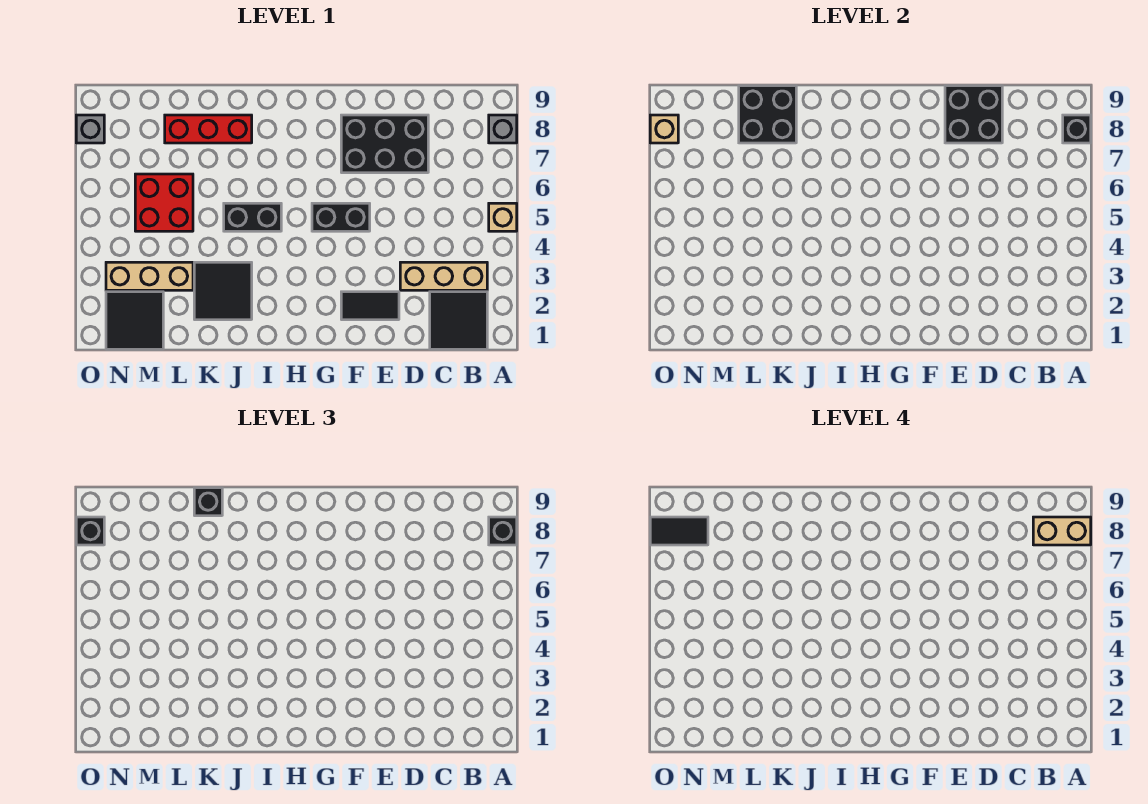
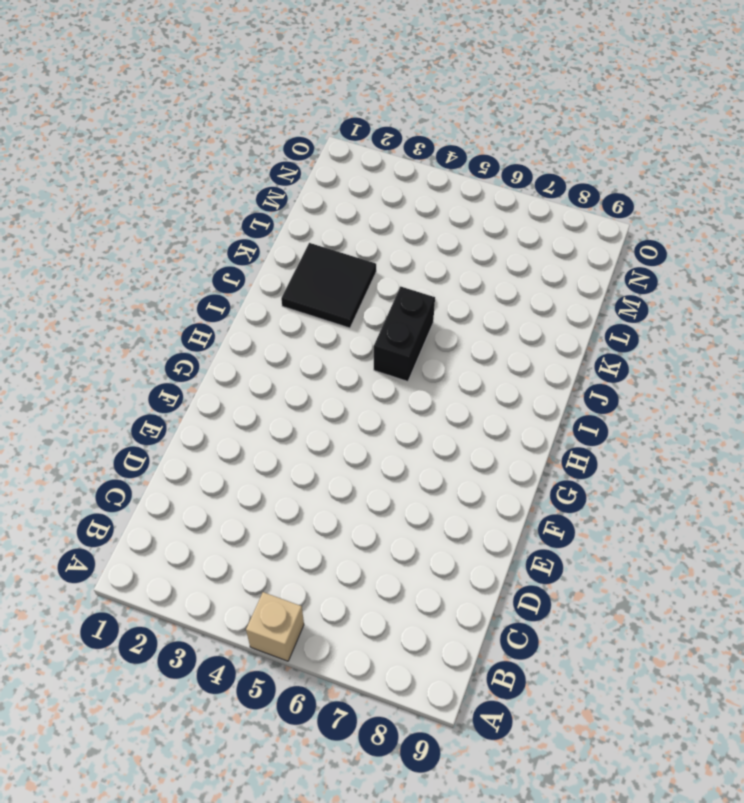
none -> grey 1x1 brick [489,115,517,143]
none -> black 2x2 tile [430,292,487,349]
none -> tan 1x3 brick [400,262,487,290]

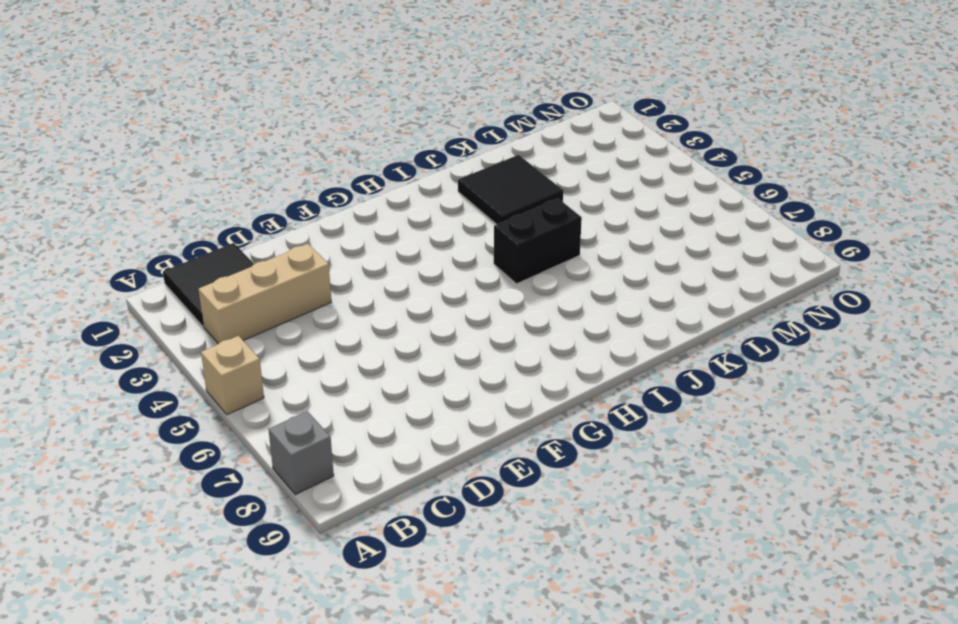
none -> black 2x3 brick [341,115,428,173]
none -> black 1x2 tile [341,292,399,320]
none -> black 1x2 brick [312,203,370,231]

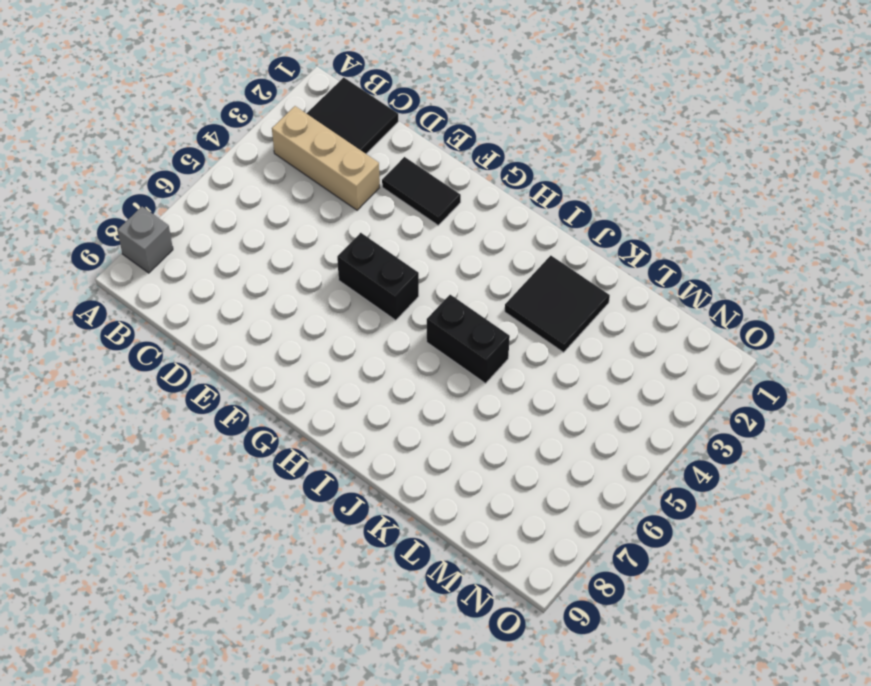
none -> tan 1x1 brick [489,203,517,231]
none -> black 2x3 brick [341,115,428,173]
none -> red 1x3 brick [165,115,252,143]

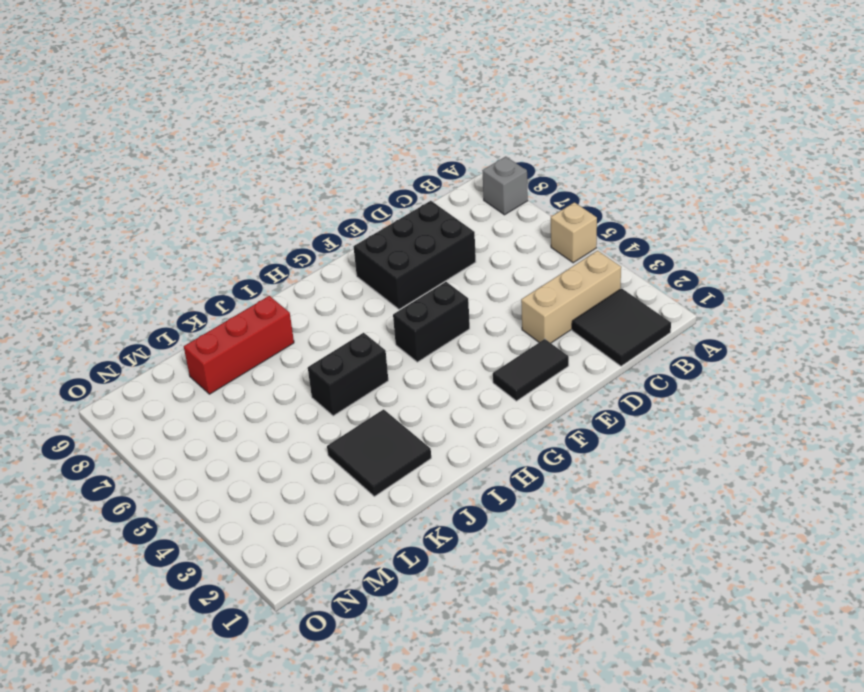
none -> tan 1x3 brick [106,262,193,290]
none -> red 2x2 brick [135,174,193,231]
none -> black 2x2 tile [106,292,163,349]

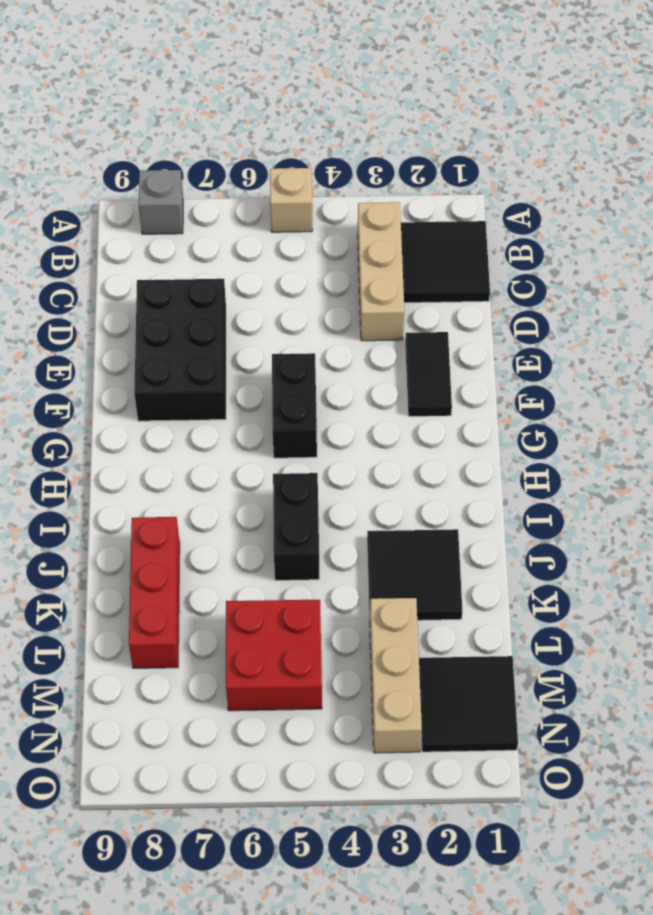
none -> grey 1x1 brick [76,115,104,143]
none -> black 1x1 brick [1063,115,1091,143]
none -> black 2x2 brick [945,86,1002,143]

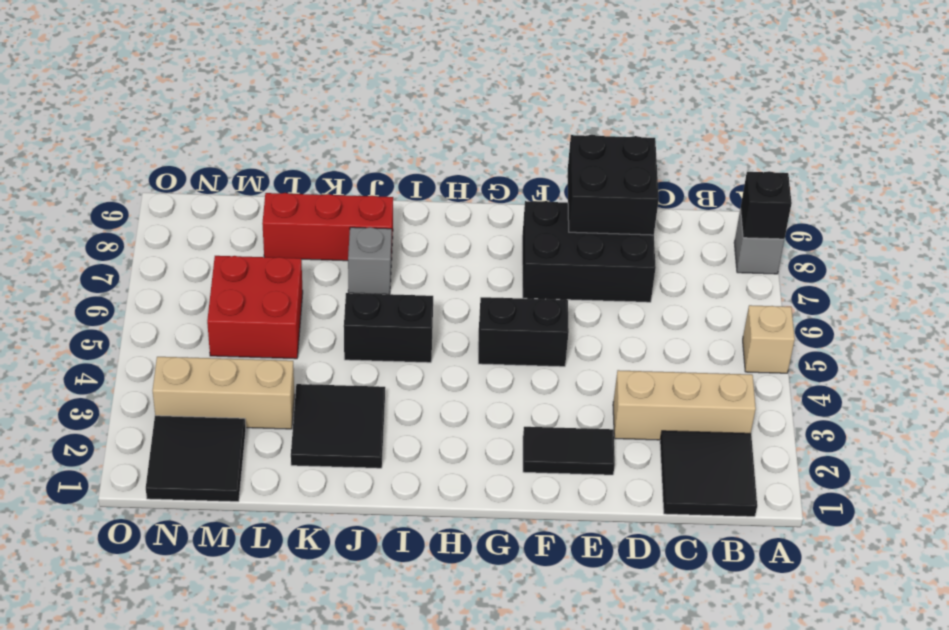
grey 1x1 brick [348,227,392,294] -> grey 1x1 brick moved to [76,115,104,143]
none -> black 2x2 brick [739,86,796,143]
none -> tan 1x1 brick [650,115,678,143]
none -> black 1x1 brick [489,517,517,545]

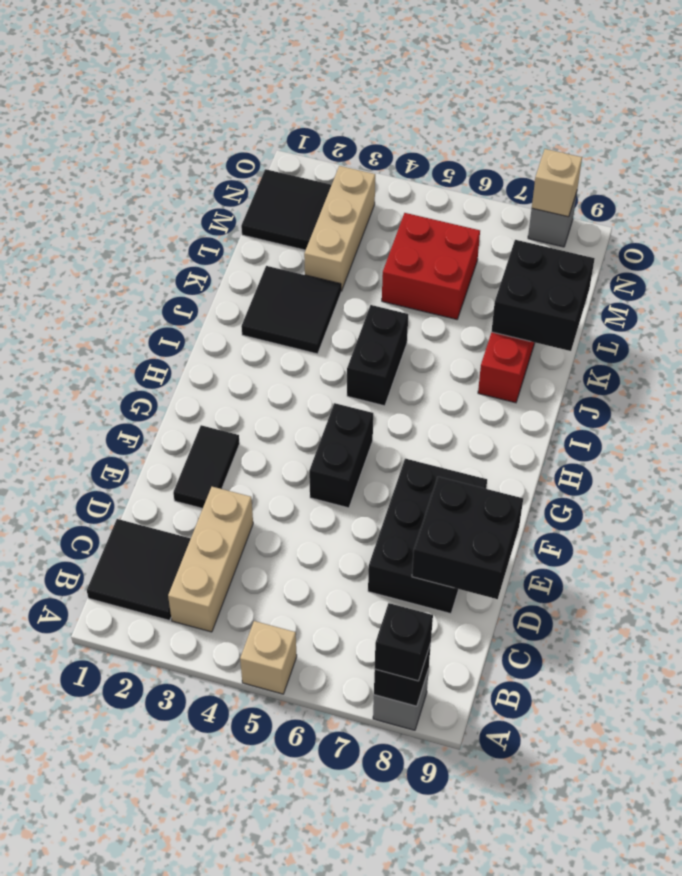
none -> black 1x1 brick [194,488,222,516]
none -> black 1x1 brick [76,517,104,545]
none -> tan 1x2 brick [1033,517,1091,545]

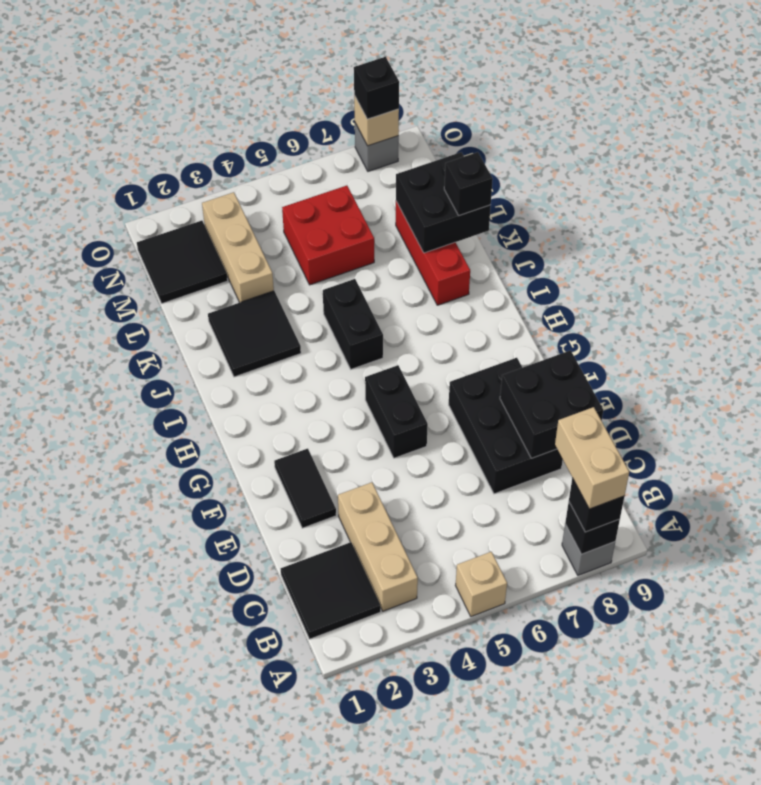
none -> black 1x2 tile [650,517,708,545]

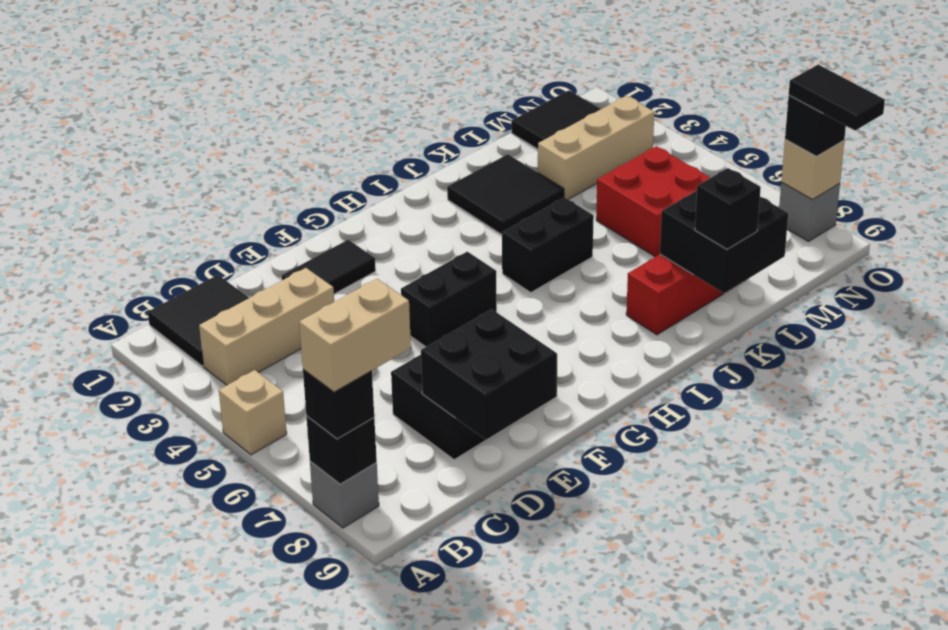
black 1x2 tile [789,65,885,130] -> black 1x2 tile turned to [650,517,708,545]

